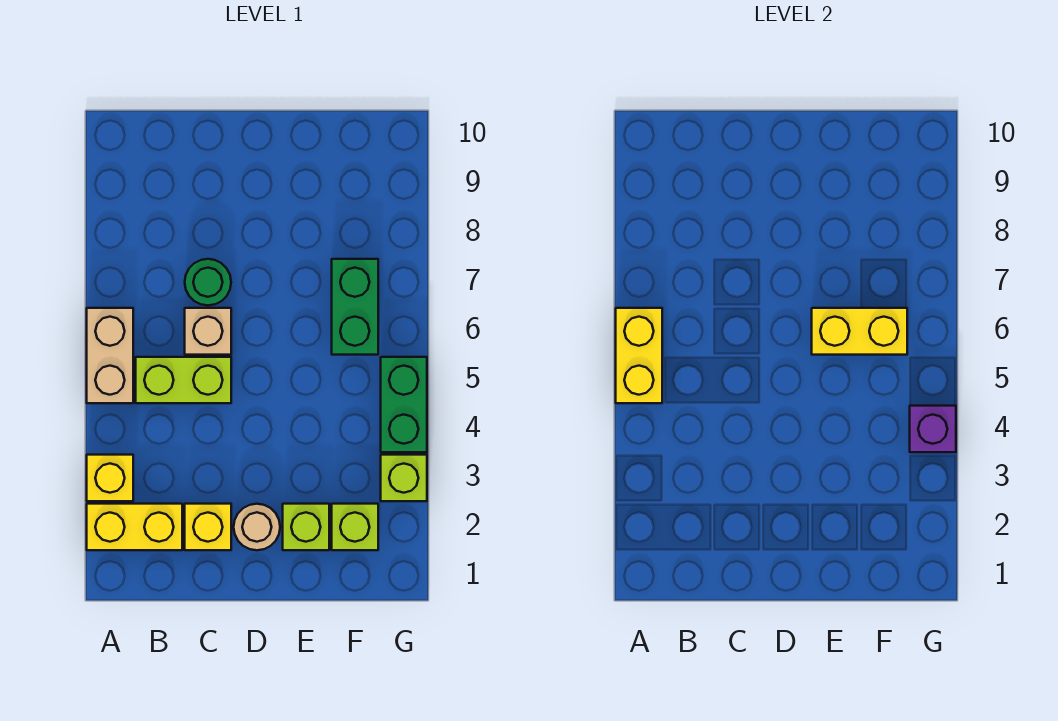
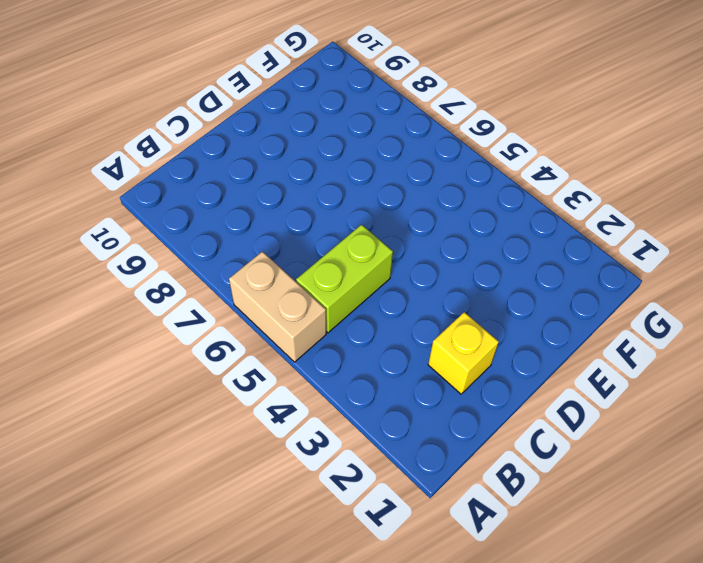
none -> yellow 1x2 brick [87,504,182,550]
none -> yellow 1x1 brick [87,455,133,501]
none -> tan 1x1 brick [185,308,231,355]

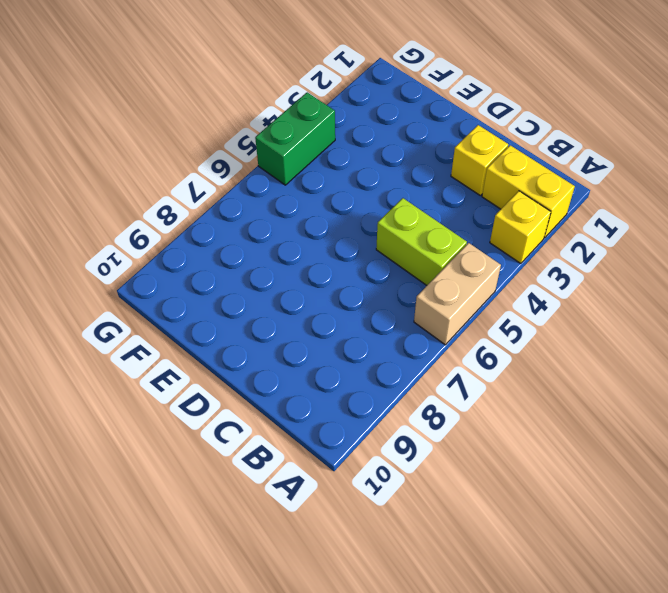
none -> tan 1x1 brick [185,308,231,355]
none -> green 1x1 round brick [185,259,231,305]
none -> tan 1x1 round brick [234,504,280,550]

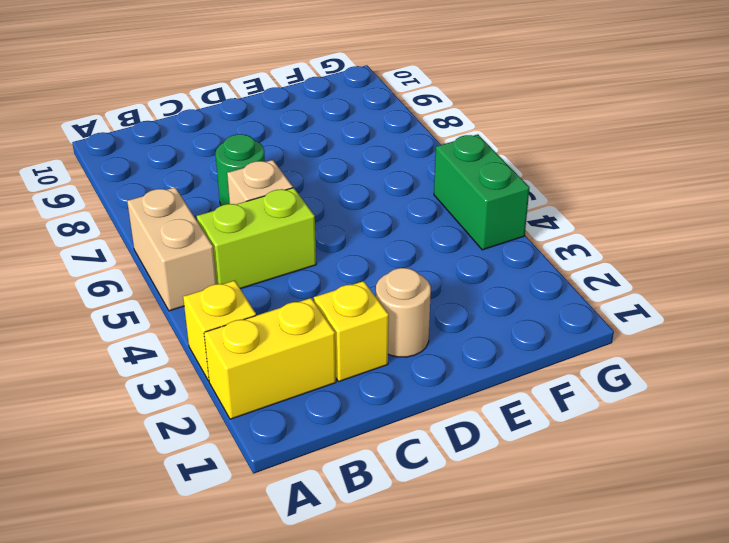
none -> lime 1x1 brick [283,504,329,550]
none -> lime 1x1 brick [332,504,378,550]
none -> green 1x2 brick [332,259,378,355]

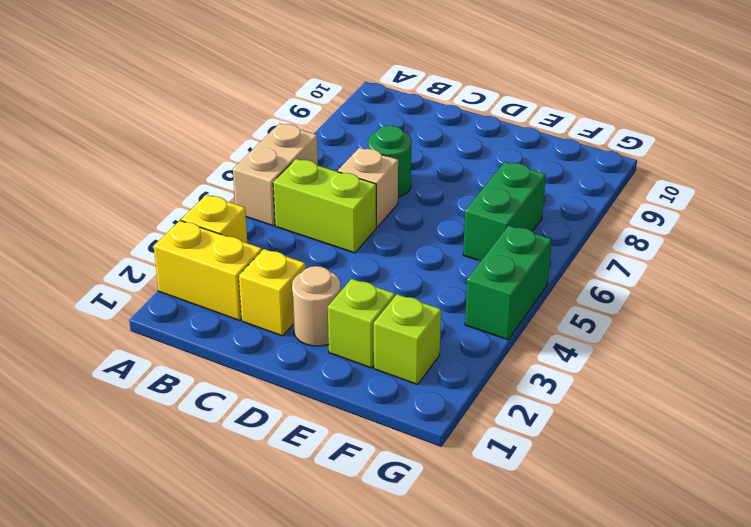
none -> lime 1x1 brick [381,455,427,501]
none -> yellow 1x2 brick [616,308,662,403]
none -> yellow 1x2 brick [812,308,907,355]

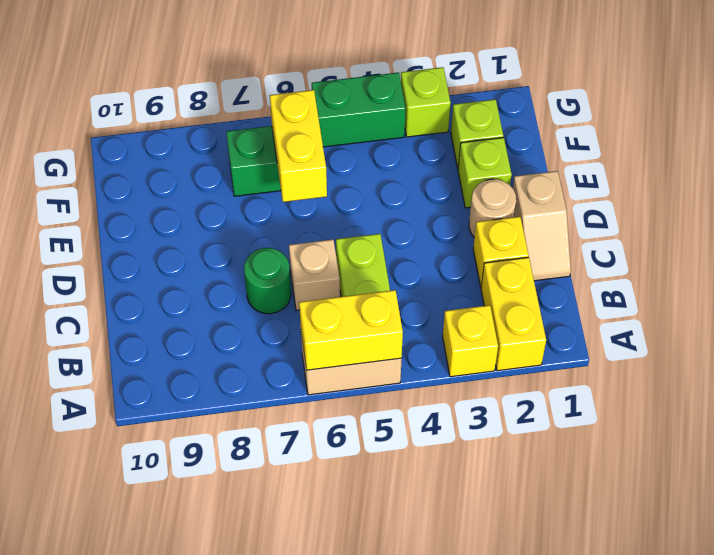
tan 1x2 slope [513,171,571,281] -> none
none -> purple 1x1 brick [910,406,956,452]

